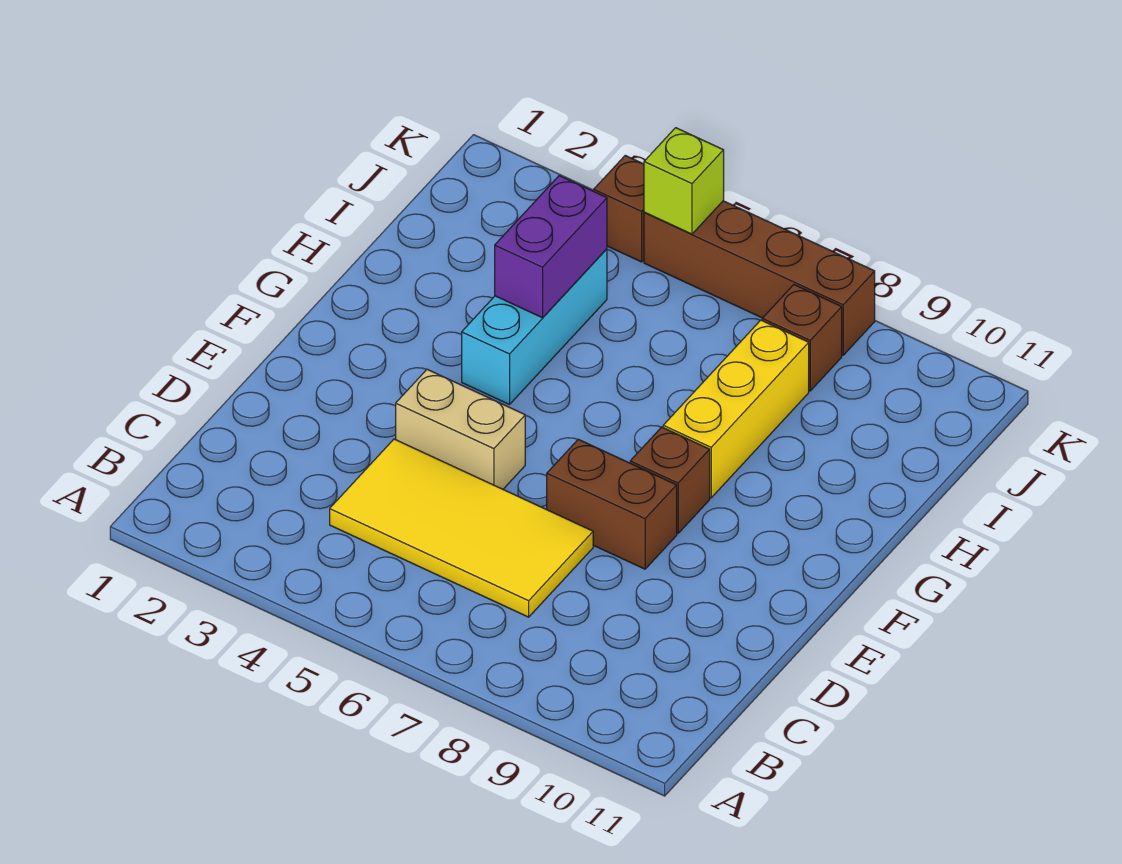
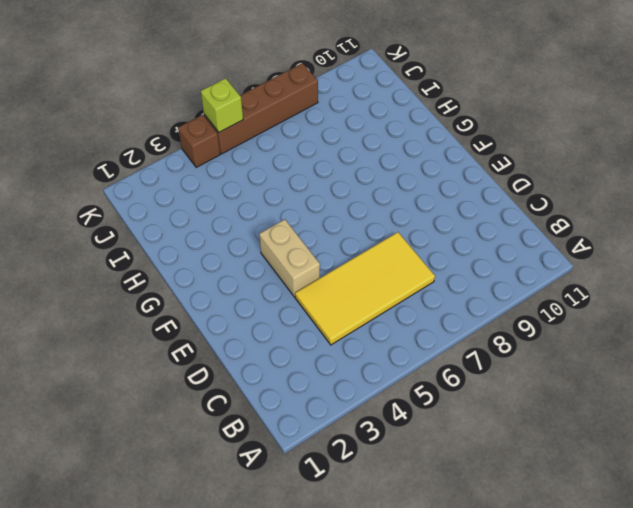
tan 1x2 brick [259,219,320,297] -> tan 1x2 brick turned to [396,369,525,489]
none -> brown 1x2 brick [547,439,677,569]
none -> brown 1x1 brick [630,427,710,533]

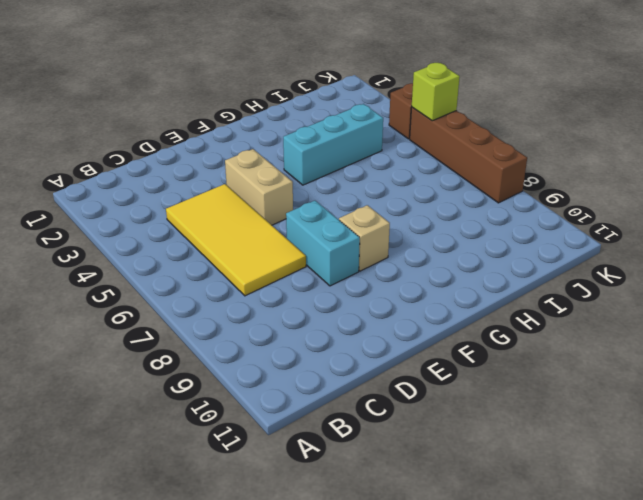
cyan 1x2 brick [286,201,360,286] -> brown 1x2 brick [547,439,677,569]
tan 1x1 brick [339,205,390,271] -> brown 1x1 brick [630,427,710,533]
none -> yellow 1x3 brick [663,320,809,498]
none -> brown 1x1 brick [762,285,842,391]

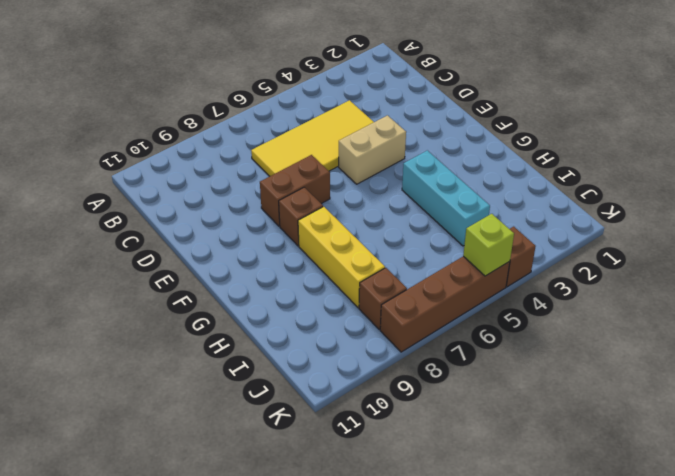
none -> purple 1x2 brick [495,176,607,318]

